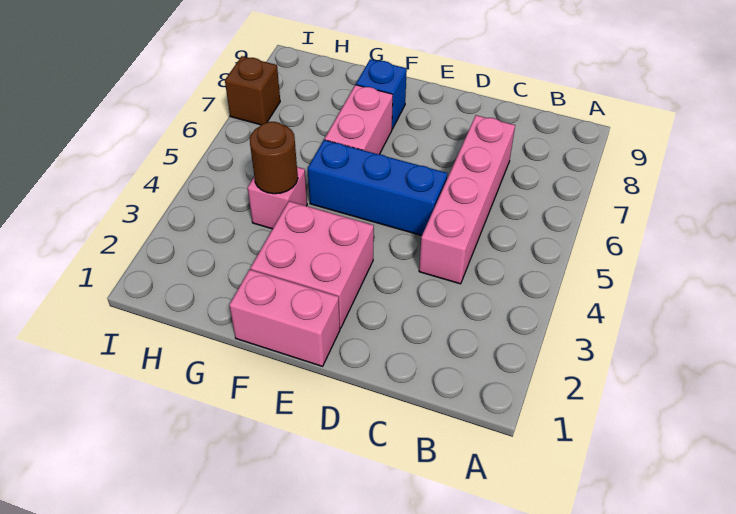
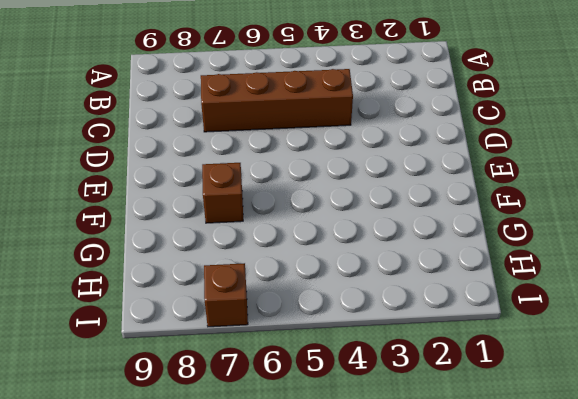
brown 1x4 brick [201,69,353,132] -> pink 1x4 brick [419,115,515,284]
brown 1x1 brick [202,163,243,223] -> pink 1x2 brick [325,85,393,154]
none -> blue 1x3 brick [308,140,447,236]
none -> pink 1x2 brick [229,270,340,366]

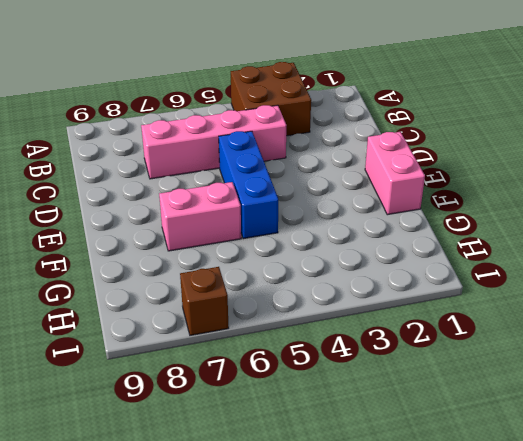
brown 2x2 brick [231,62,311,136] -> none
none -> pink 2x2 brick [251,201,374,328]
none -> blue 1x1 brick [356,59,407,129]

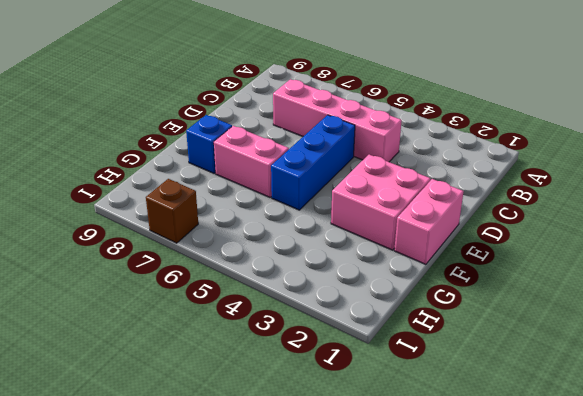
none -> pink 1x1 brick [248,167,307,229]
none -> brown 1x1 round brick [250,122,298,194]

